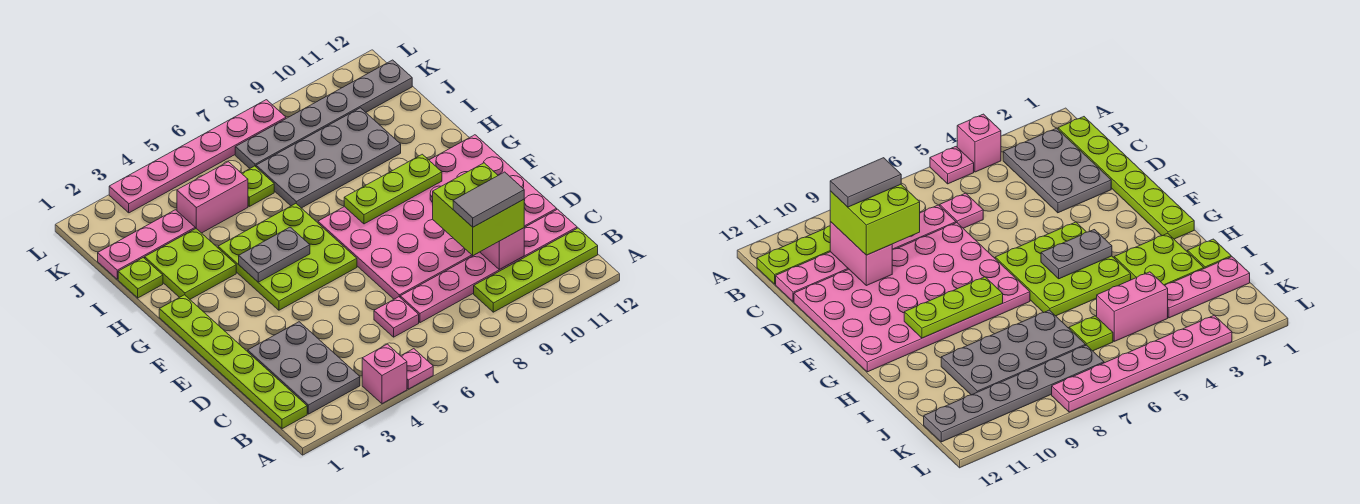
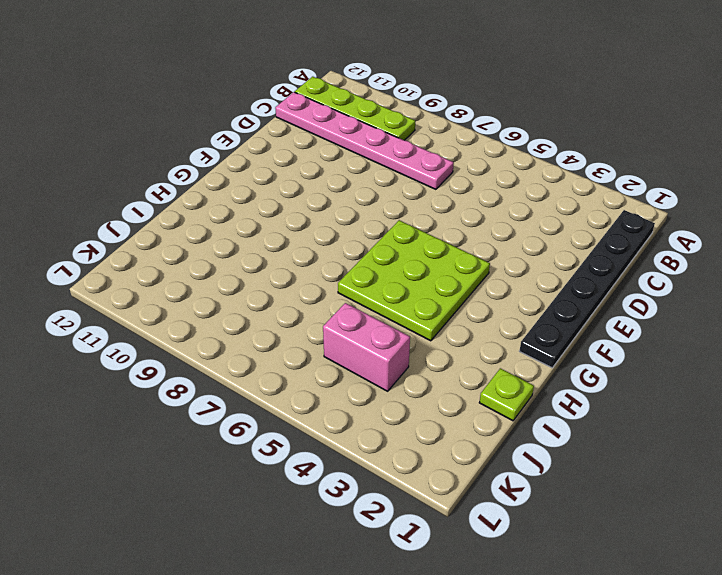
black 1x6 plate [520,210,655,368] -> lime 1x6 plate [159,295,307,429]
none -> pink 1x1 brick [362,344,407,404]
none -> pink 1x1 plate [401,349,433,389]
none -> grey 2x3 plate [248,322,360,414]

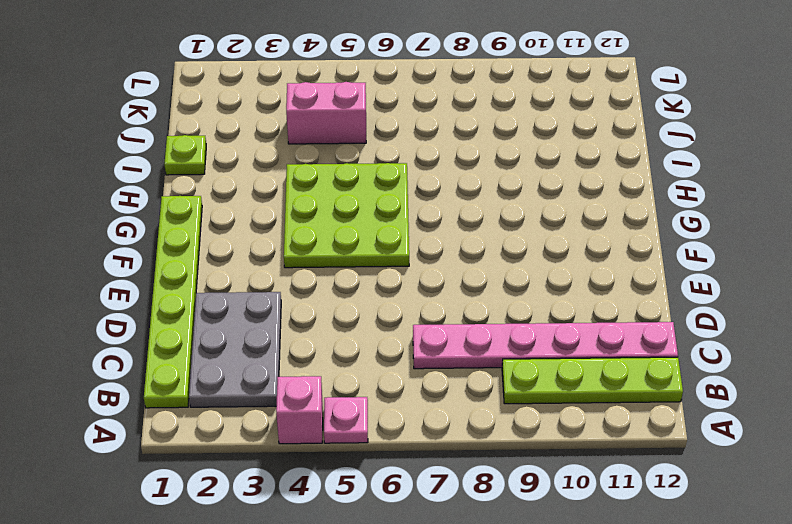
none -> pink 1x1 plate [374,297,419,337]
none -> pink 4x6 plate [318,135,557,299]
none -> lime 2x2 plate [145,229,236,299]

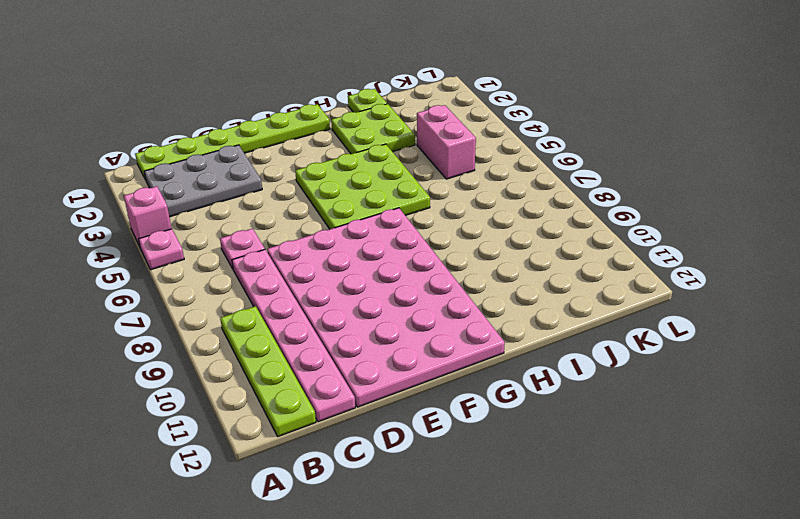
none -> grey 2x4 plate [256,108,401,208]
none -> pink 1x3 plate [98,210,195,279]
none -> lime 1x1 plate [242,166,274,206]

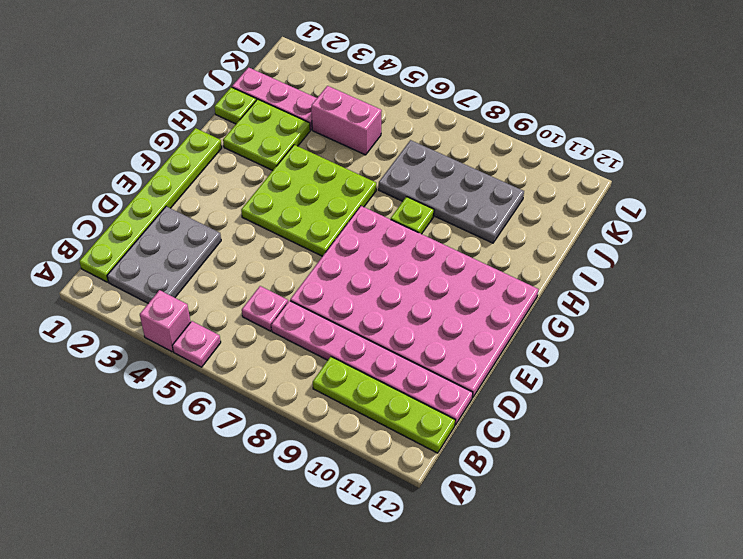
lime 1x1 plate [391,197,434,234] -> lime 1x1 plate moved to [242,166,274,206]
none -> grey 1x6 plate [235,60,412,168]
none -> pink 1x6 plate [109,100,286,213]
none -> pink 1x2 brick [480,228,524,270]

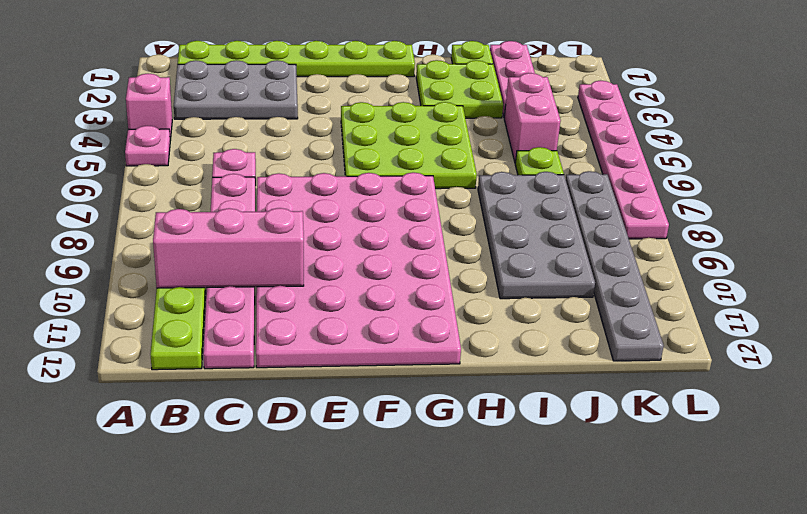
pink 1x3 brick [153,208,304,288] -> pink 1x2 brick [480,228,524,270]
none -> grey 1x2 plate [239,227,310,282]
none -> lime 1x3 plate [344,154,442,224]
none -> lime 2x2 brick [433,163,524,255]

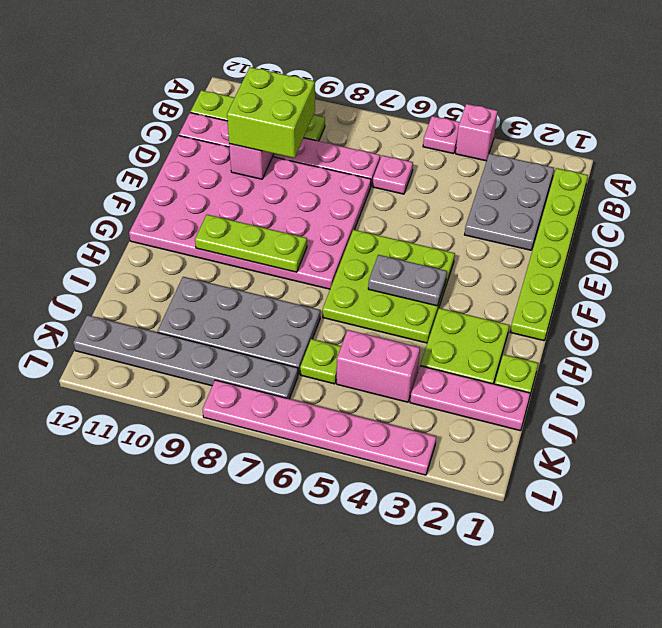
none -> grey 1x2 tile [453,172,524,227]

